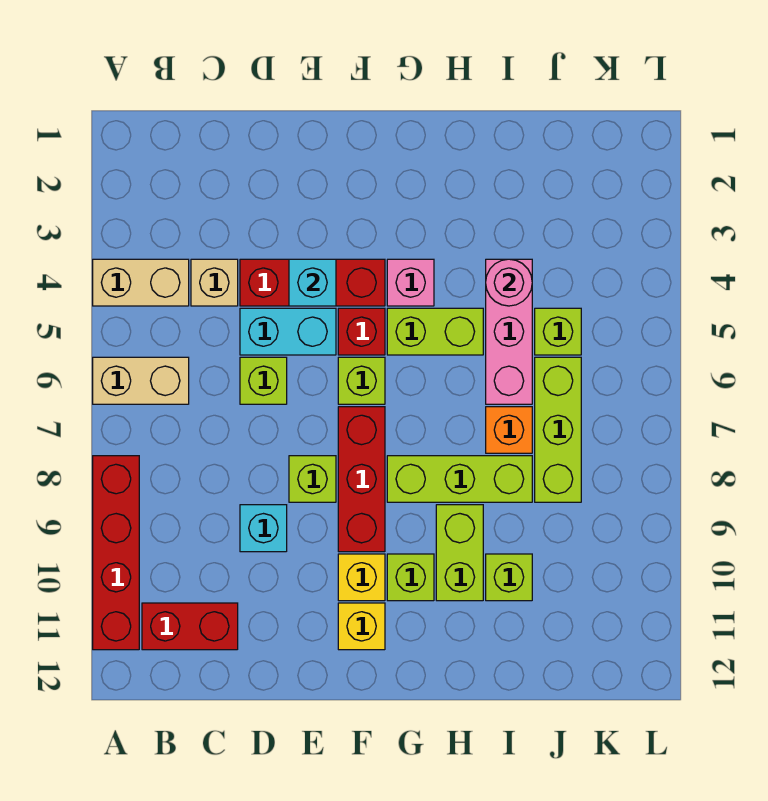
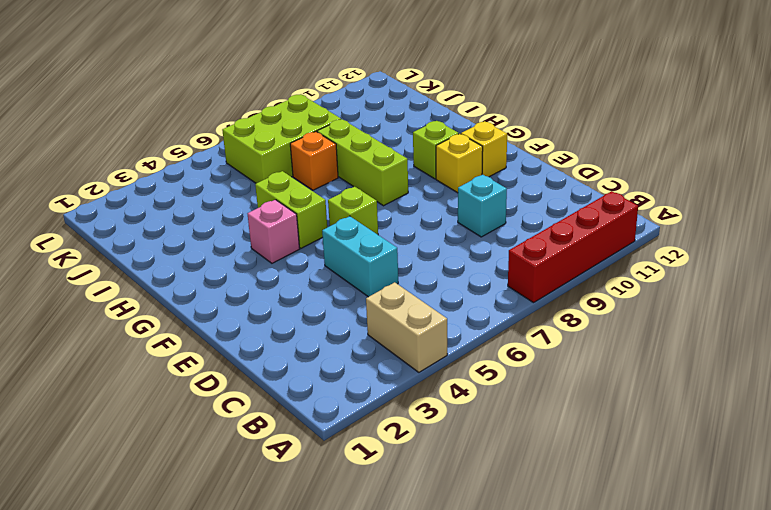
lime 2x3 brick [222,95,341,183] -> lime 1x3 brick [535,357,581,502]
none -> tan 1x2 brick [93,357,189,404]
none -> red 1x2 brick [142,603,238,650]
none -> tan 1x1 brick [191,259,238,306]

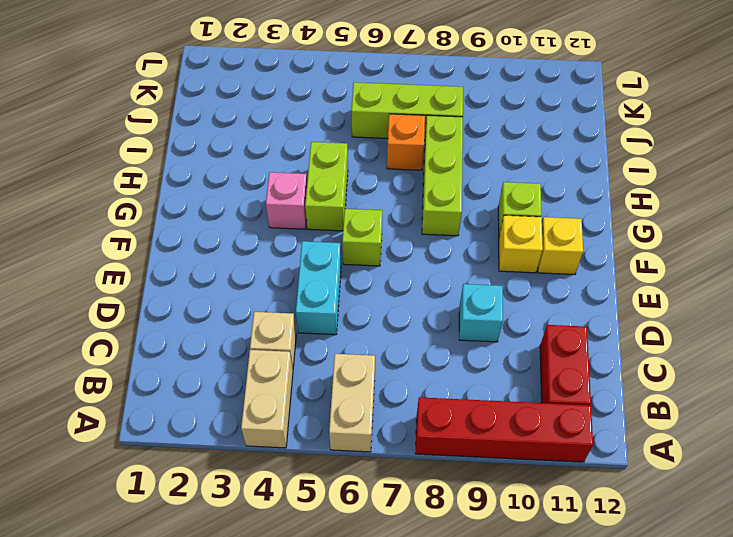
none -> red 1x3 brick [240,259,385,306]
none -> lime 1x1 brick [240,357,287,404]
none -> lime 1x1 brick [289,456,336,502]

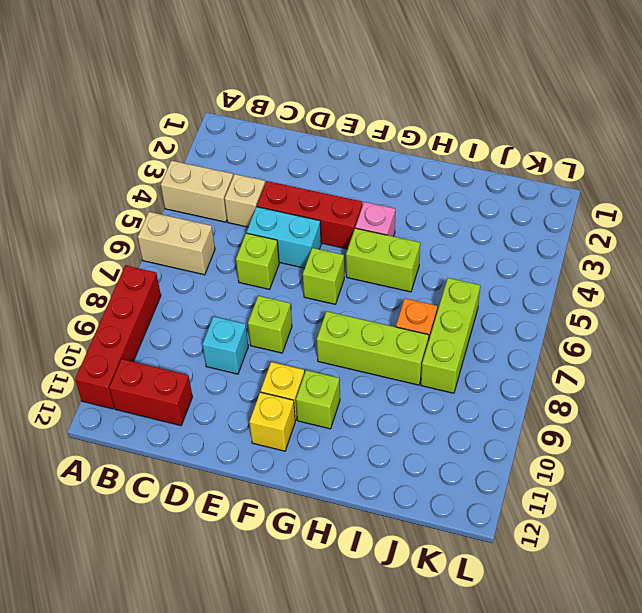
none -> red 1x1 brick [338,308,385,355]
none -> red 1x3 brick [338,407,385,552]
none -> lime 1x2 brick [436,505,483,601]

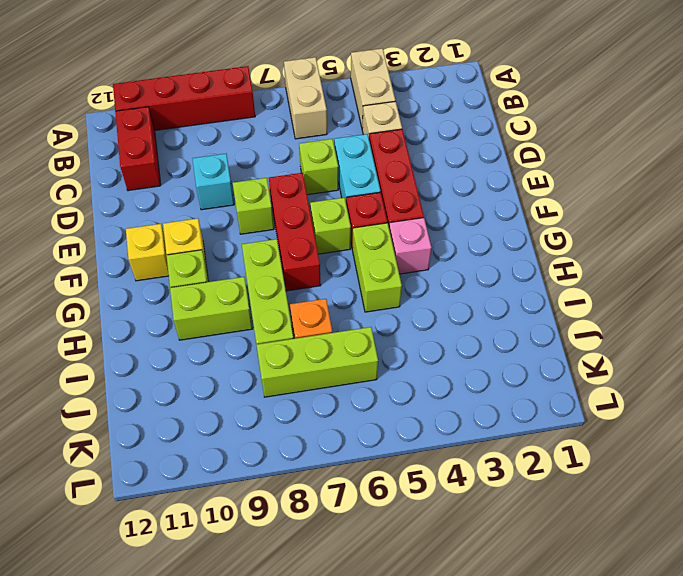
red 1x3 brick [269,173,321,291] -> red 1x3 brick turned to [338,407,385,552]
none -> pink 1x3 brick [486,259,532,404]
none -> lime 1x1 brick [486,554,532,601]
none -> lime 1x1 brick [535,308,581,355]

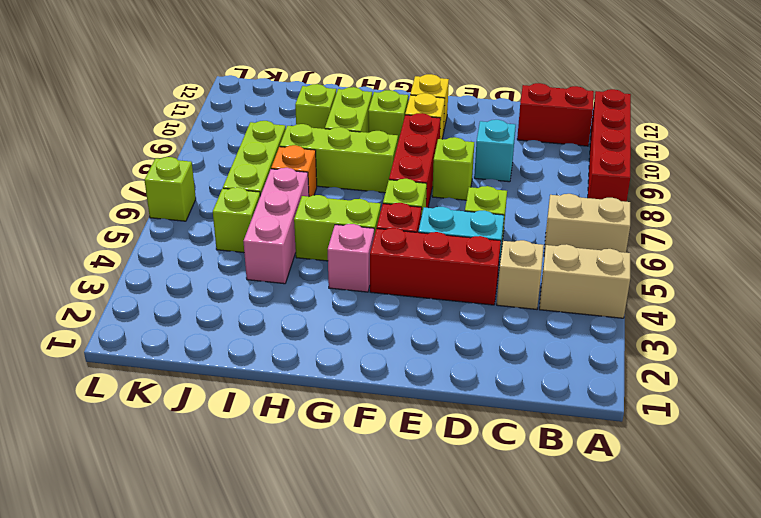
lime 1x1 brick [145,157,196,221] -> none
none -> cyan 1x1 brick [289,259,336,306]
none -> pink 1x1 round brick [486,259,532,306]

